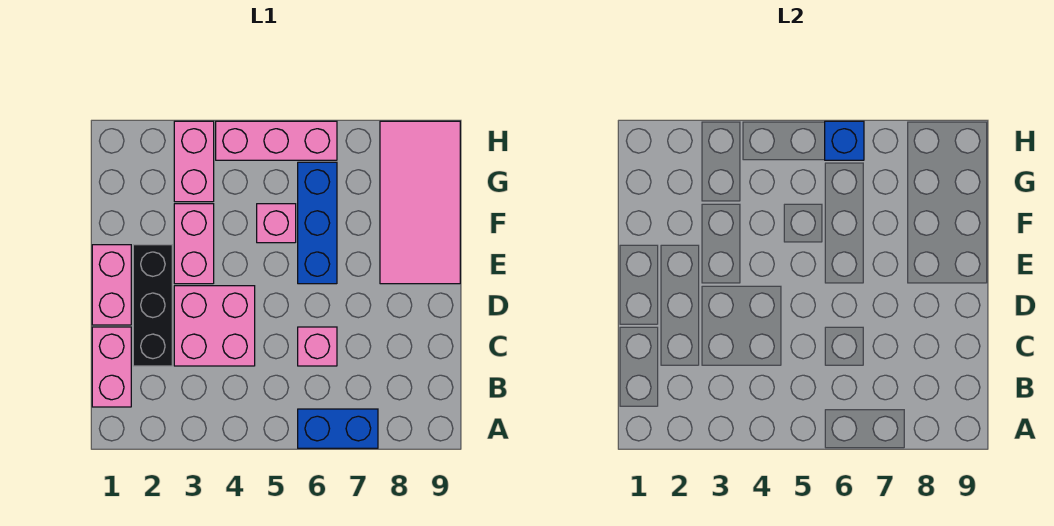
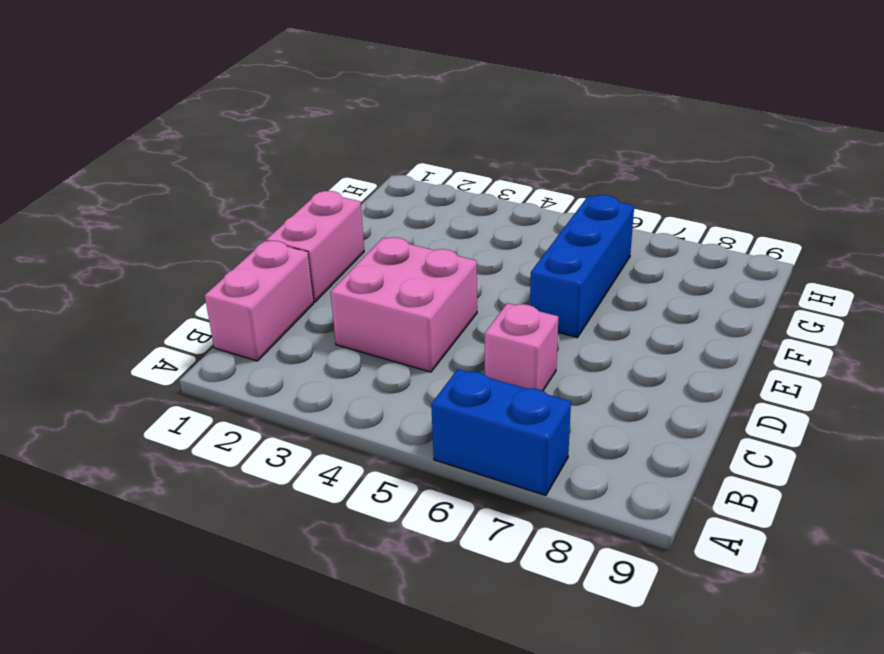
none -> black 1x3 brick [133,245,172,366]
none -> pink 1x2 brick [174,204,214,284]
none -> pink 2x4 tile [380,121,460,284]

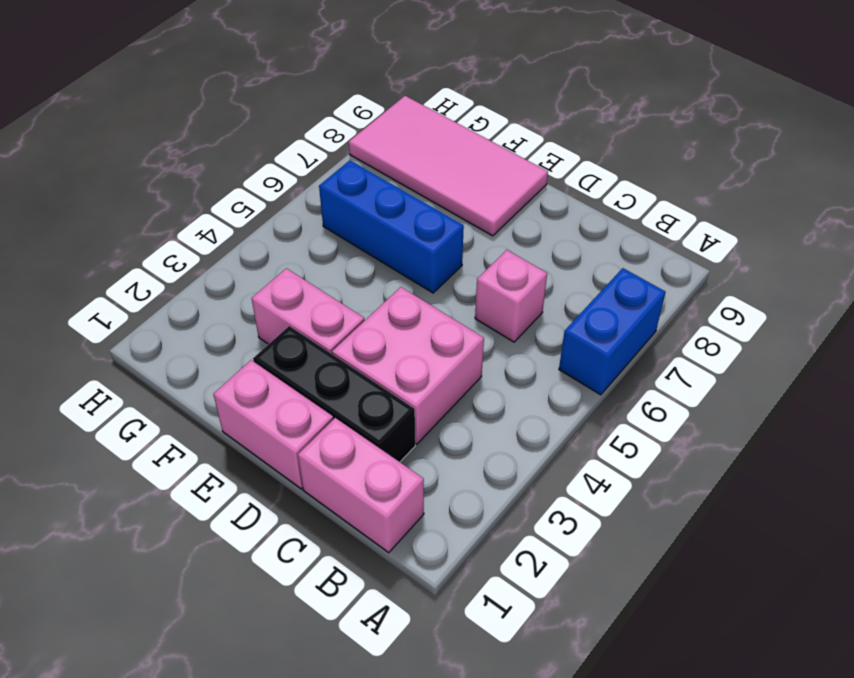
none -> pink 1x1 brick [257,204,296,243]
none -> pink 1x2 brick [174,121,214,202]
none -> pink 1x3 brick [216,121,337,160]

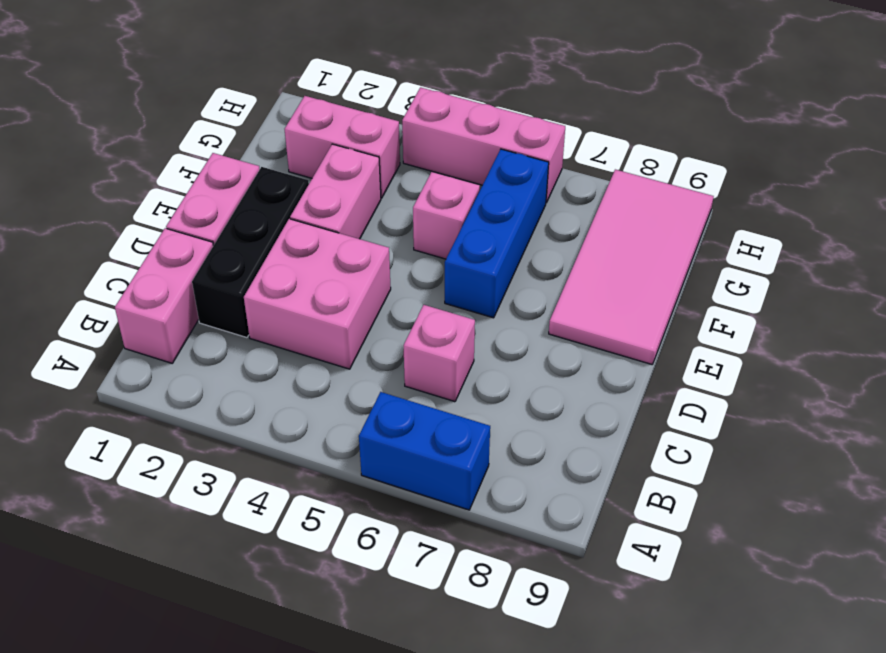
pink 1x2 brick [285,96,400,198] -> pink 1x2 brick turned to [174,121,214,202]
none -> blue 1x1 brick [825,121,864,160]

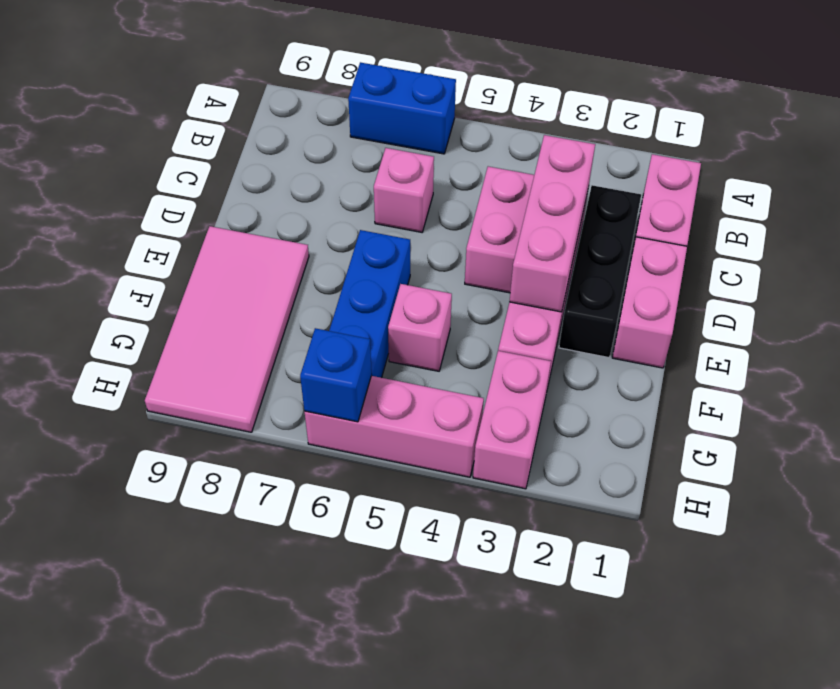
pink 1x3 brick [509,135,595,312] -> none

